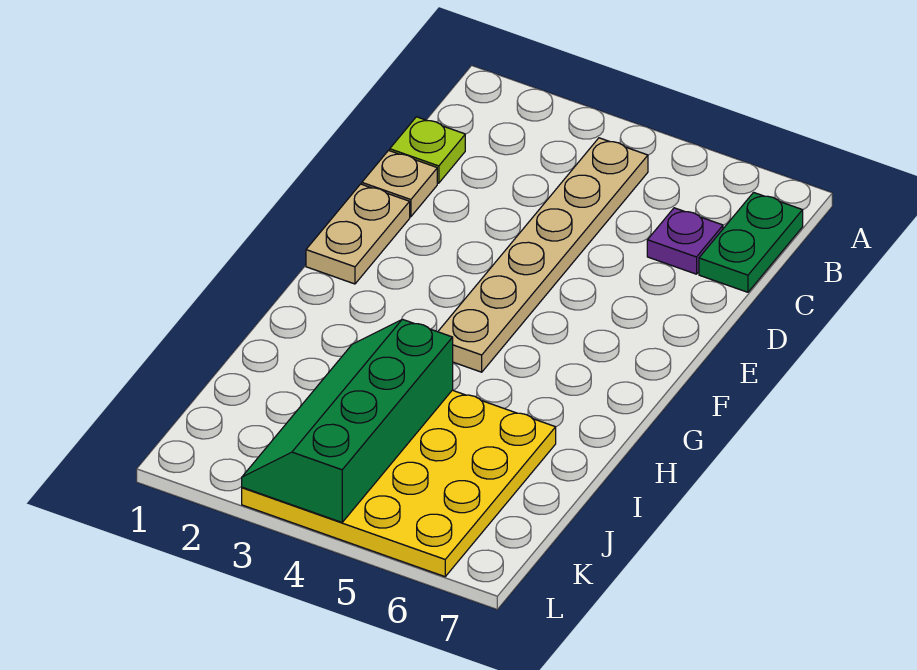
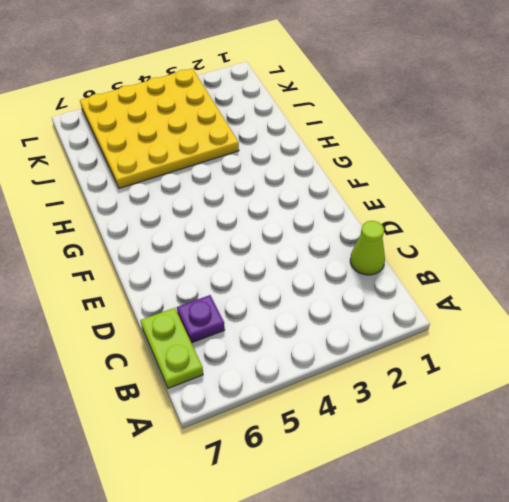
lime 1x2 plate [141,308,203,388] -> green 1x2 plate [699,192,803,292]
lime 1x1 cone [350,221,385,275] -> lime 1x1 plate [390,117,465,183]
none -> tan 1x6 plate [438,138,648,372]
none -> tan 1x1 plate [362,150,437,217]

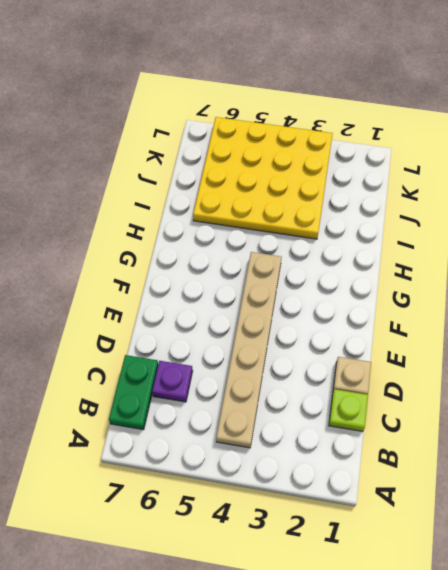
none -> tan 1x2 plate [306,184,410,284]
none -> green 2x4 slope [242,319,453,522]

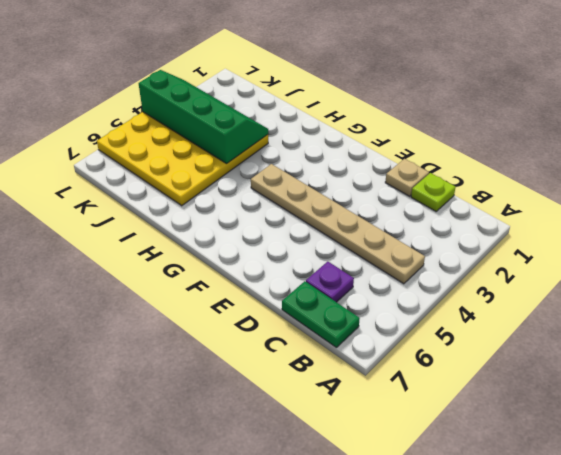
none -> tan 1x2 plate [306,184,410,284]

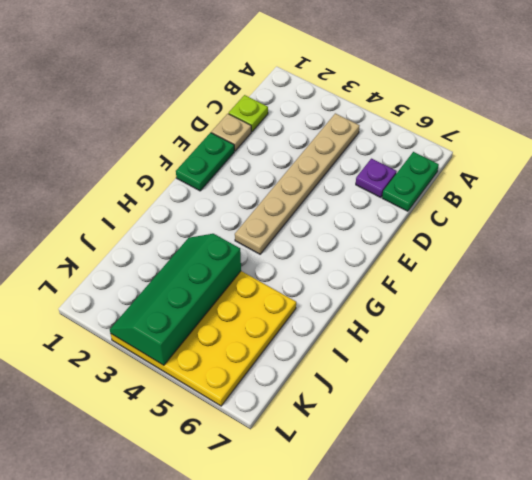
green 1x2 plate [176,133,234,191] -> tan 1x2 plate [306,184,410,284]

